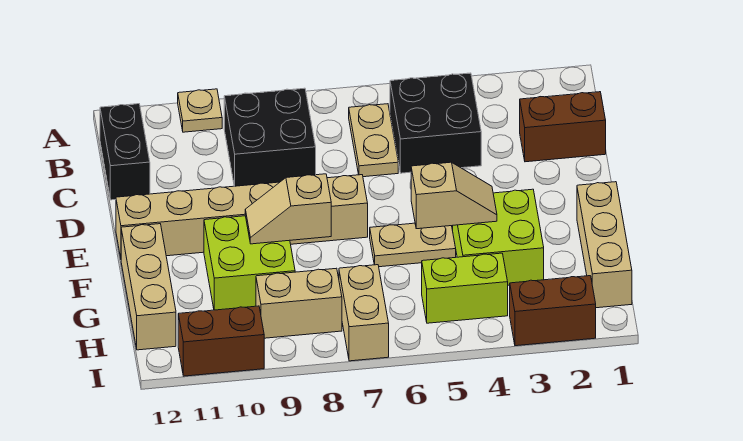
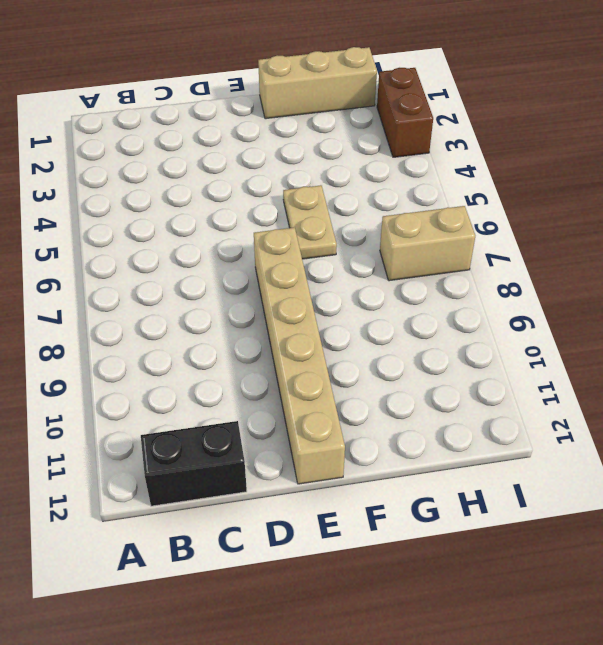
none -> tan 1x1 plate [178,89,222,132]
none -> black 2x2 brick [390,73,481,173]
none -> tan 1x2 plate [349,104,398,177]

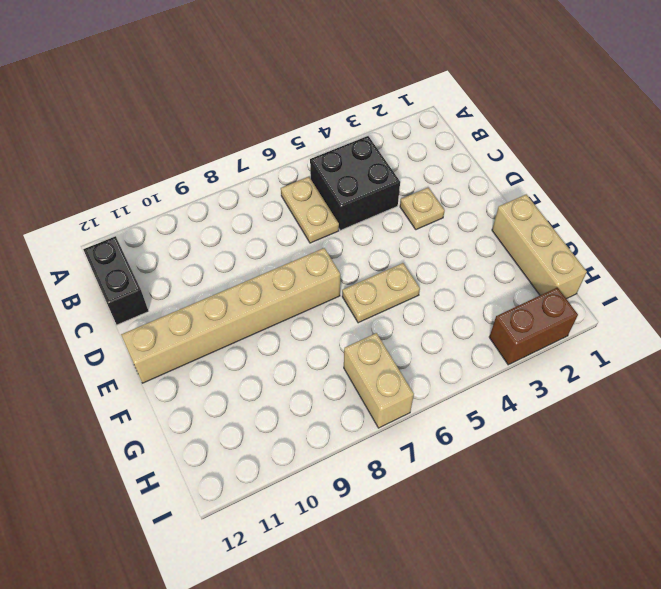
tan 1x1 plate [400,188,445,230] -> tan 1x1 plate moved to [178,89,222,132]
none -> black 2x2 brick [224,88,316,186]
none -> brown 1x2 brick [520,92,606,162]
none -> lime 2x2 brick [453,189,544,285]

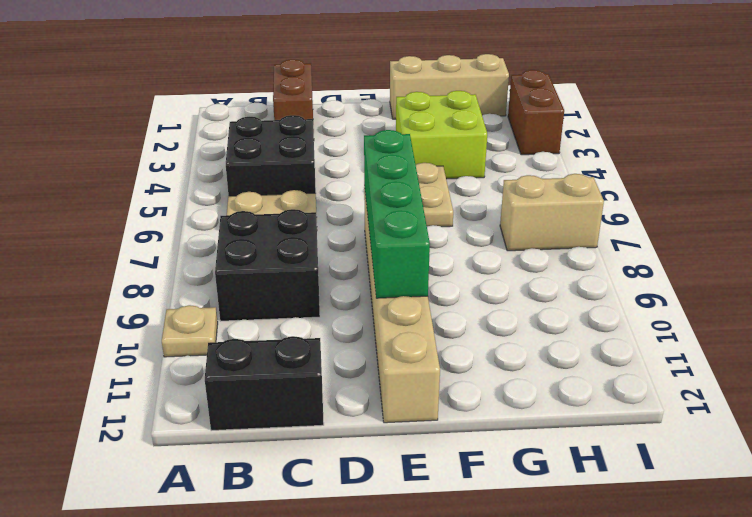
green 1x4 brick [364,130,430,298] -> none
none -> lime 2x2 brick [204,216,295,310]
none -> tan 1x3 brick [121,224,176,350]
none -> lime 1x2 brick [422,253,508,323]

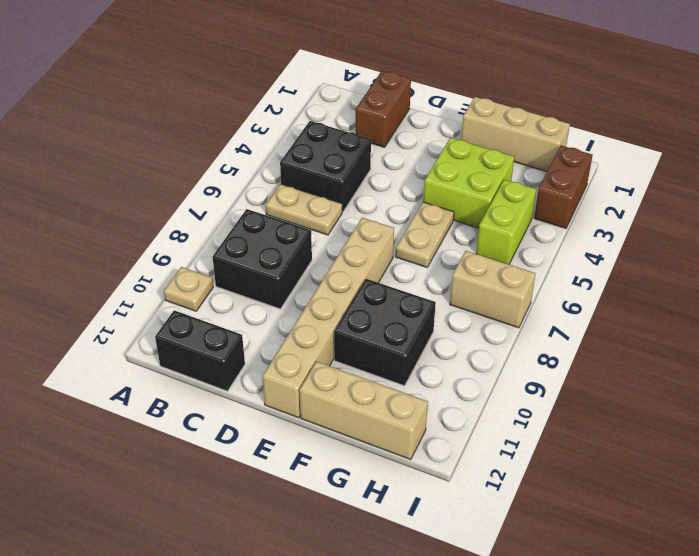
black 2x2 brick [334,279,436,386] -> lime 2x2 brick [204,216,295,310]
none -> tan 1x2 brick [256,268,342,338]
none -> brown 1x2 brick [178,306,264,376]
none -> tan 1x2 slope [411,162,497,229]

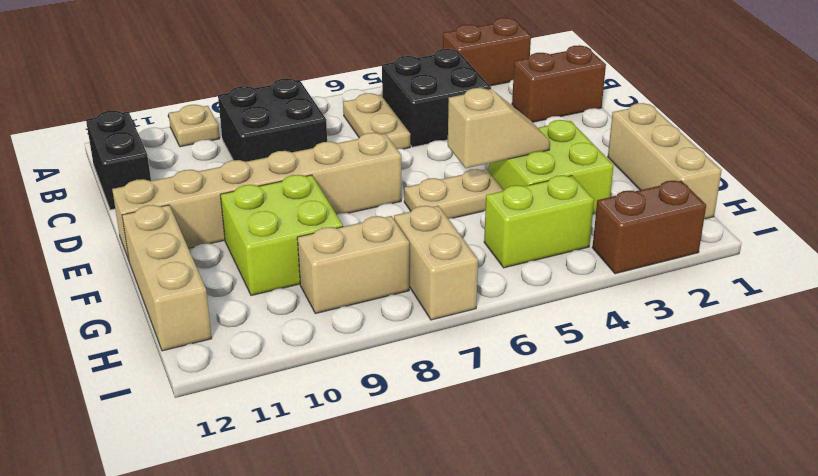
brown 1x2 brick [443,18,531,86] -> brown 1x2 brick moved to [178,306,264,376]
none -> tan 1x2 slope [245,174,331,244]

